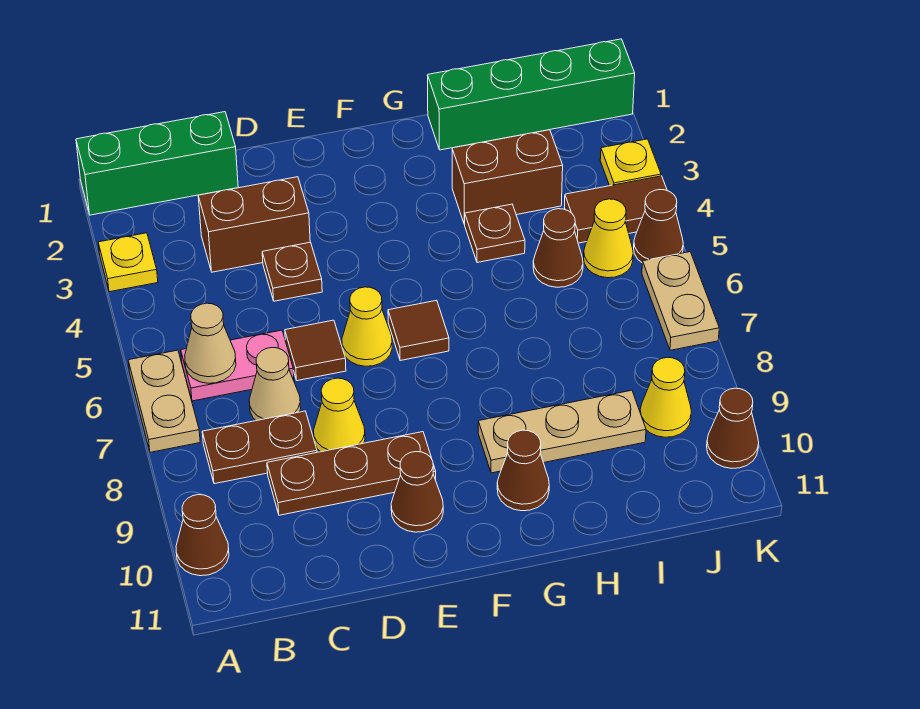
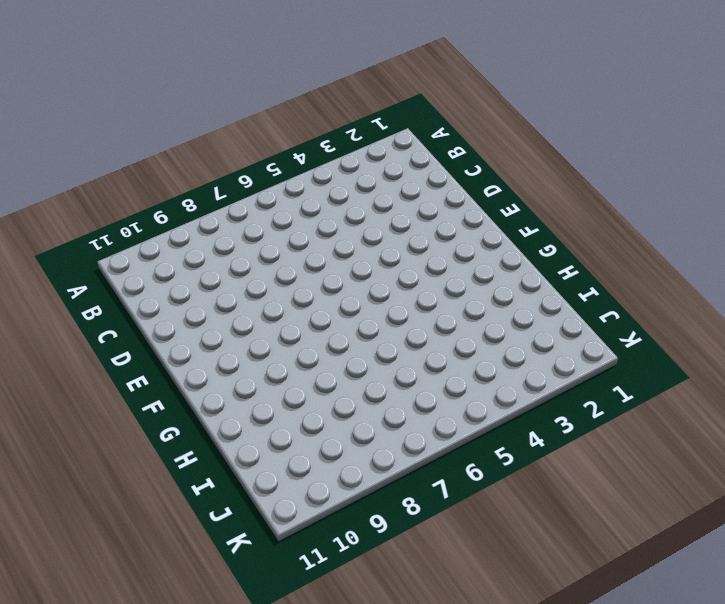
none -> green 1x3 brick [76,112,238,215]
none -> yellow 1x1 plate [98,233,158,292]
none -> tan 1x2 plate [128,350,200,452]

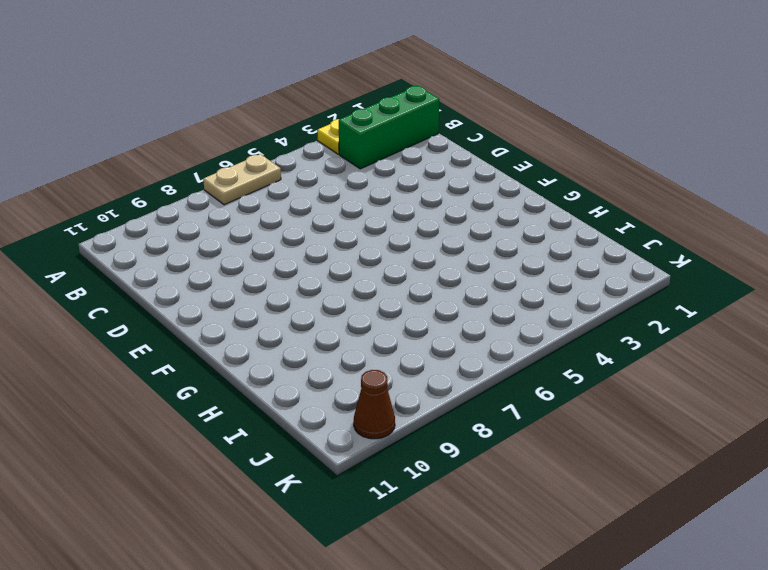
green 1x3 brick [339,86,439,169] -> green 1x3 brick turned to [76,112,238,215]
none -> brown 1x1 cone [176,495,229,576]
none -> pink 1x2 plate [181,330,294,401]
none -> brown 1x2 plate [202,411,317,484]

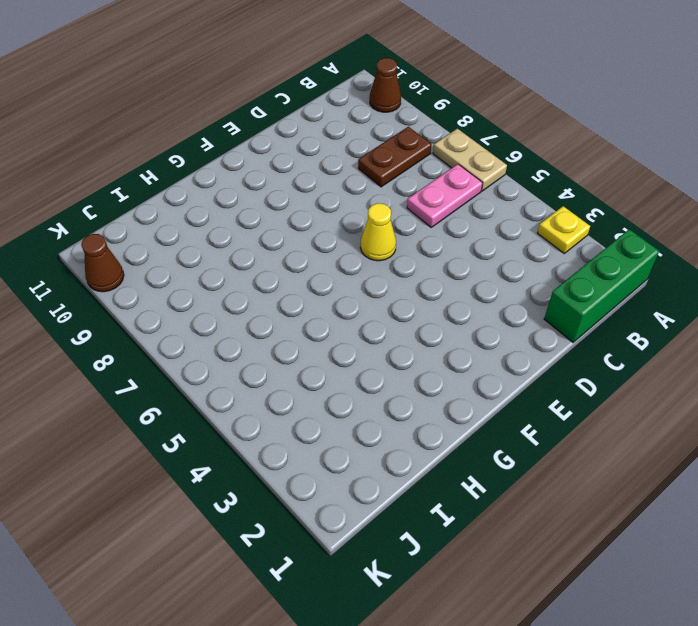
none -> brown 1x2 brick [198,177,310,272]
none -> tan 1x1 cone [249,348,301,421]
none -> brown 1x3 plate [267,432,436,515]

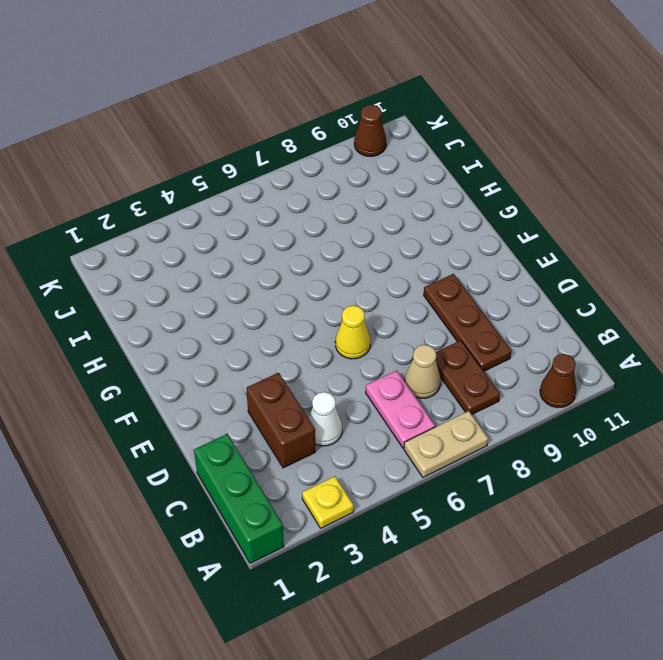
white 1x1 cone [308,392,342,446] -> none
none -> brown 1x1 plate [262,242,322,301]
none -> brown 1x1 tile [285,320,346,381]
none -> yellow 1x1 cone [314,378,365,452]

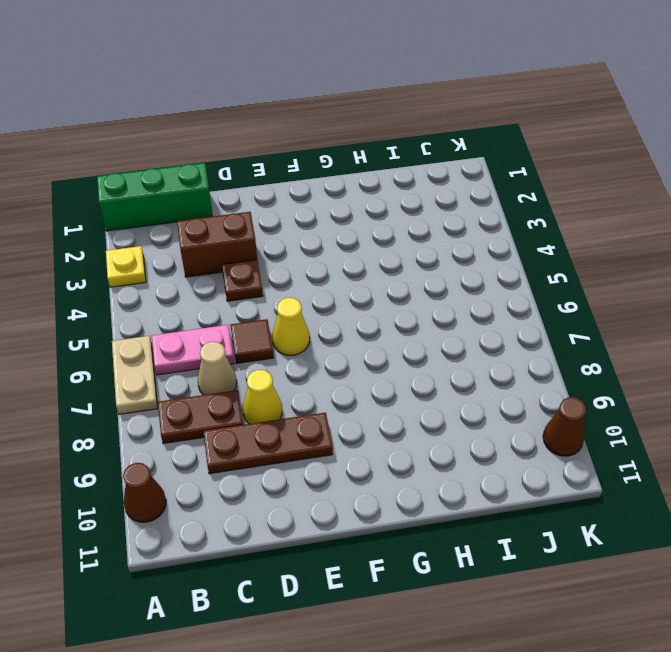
none -> brown 1x1 cone [391,452,443,532]
none -> brown 1x1 tile [388,300,449,361]
none -> tan 1x3 plate [478,390,646,473]

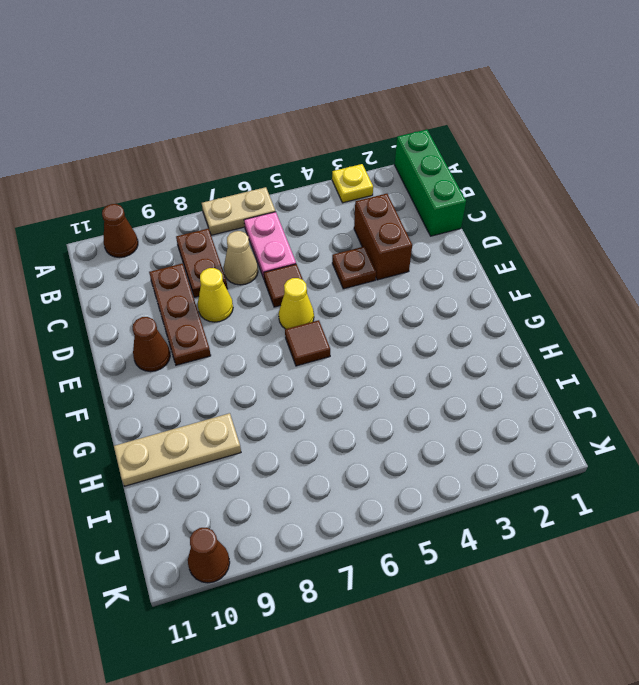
tan 1x3 plate [114,413,241,486] -> tan 1x3 plate turned to [478,390,646,473]
none -> brown 1x1 cone [497,430,549,511]
none -> green 1x4 brick [428,39,635,150]
none -> brown 1x2 brick [452,130,563,224]

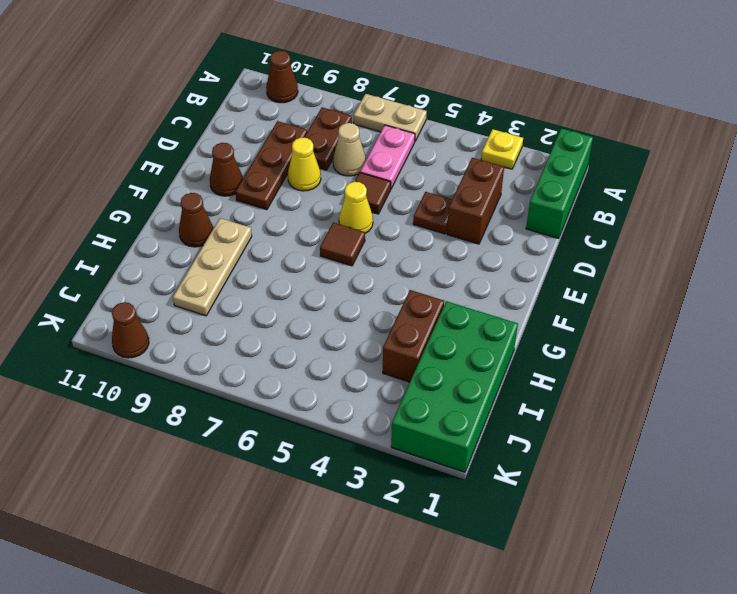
green 2x4 brick [391,301,518,472] -> green 1x4 brick [428,39,635,150]
none -> brown 1x1 plate [465,204,525,262]
none -> brown 1x1 cone [533,209,583,287]
none -> brown 1x2 tile [564,176,667,243]

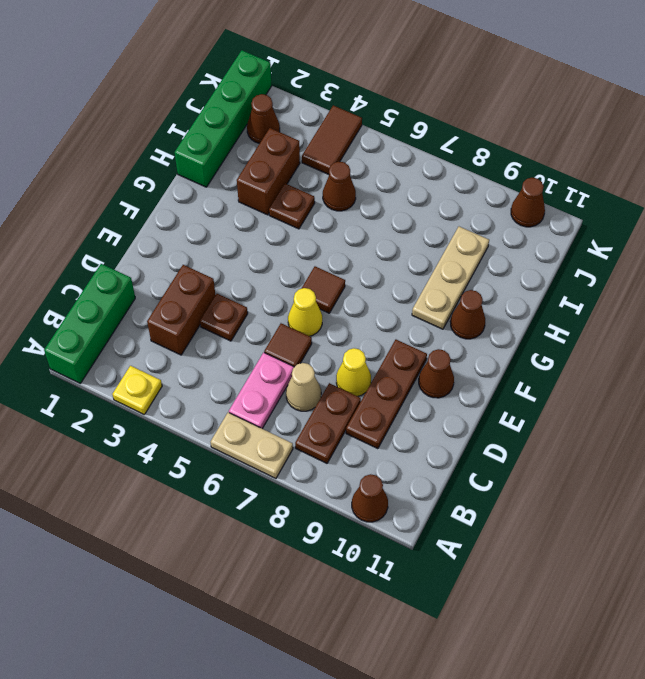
brown 1x1 cone [247,94,280,143] -> brown 1x1 cone moved to [634,190,683,263]
none -> yellow 1x1 cone [584,199,633,278]
none -> yellow 1x1 cone [640,357,691,437]
none -> yellow 1x1 plate [600,139,661,186]

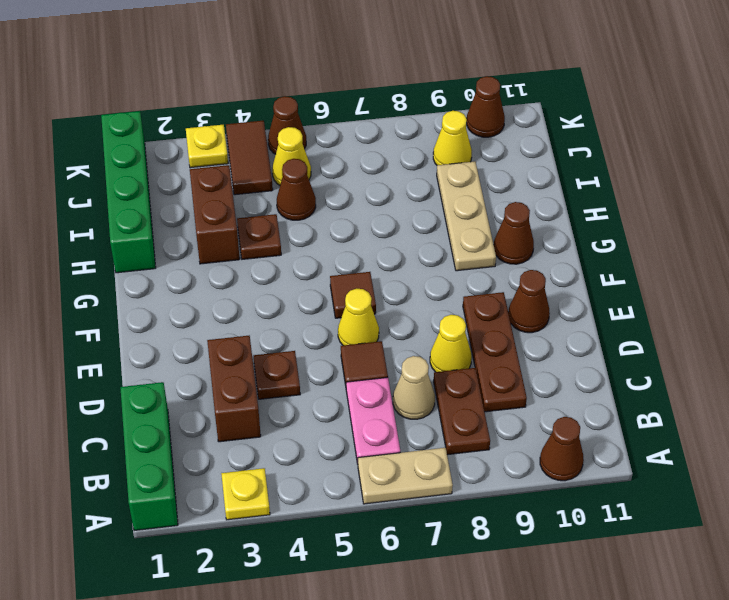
none -> tan 1x2 plate [642,252,719,350]
none -> tan 1x1 cone [185,303,236,383]

